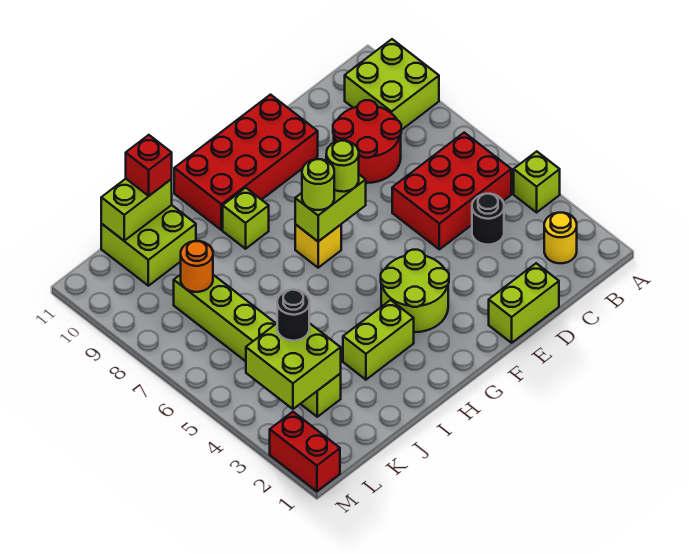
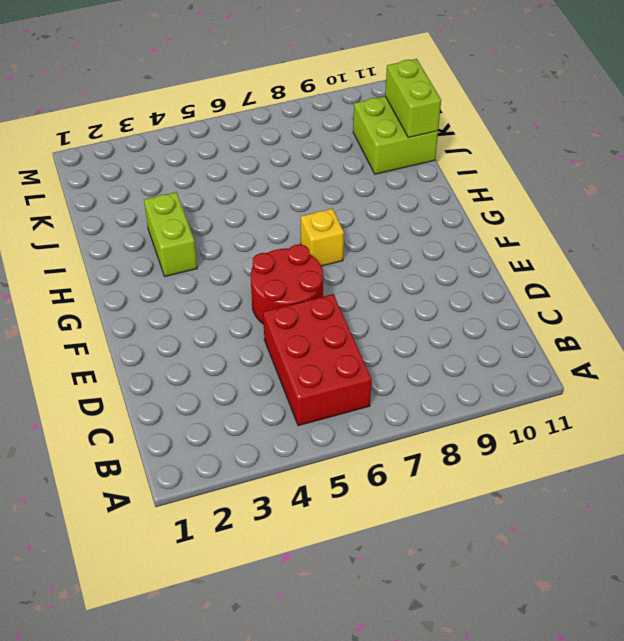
red 2x2 round brick [250,244,323,324] -> red 2x2 round brick moved to [333,100,401,183]
none -> lime 1x1 brick [514,151,560,212]
none -> lime 2x2 brick [345,39,439,130]
none -> yellow 1x1 round brick [544,213,577,263]

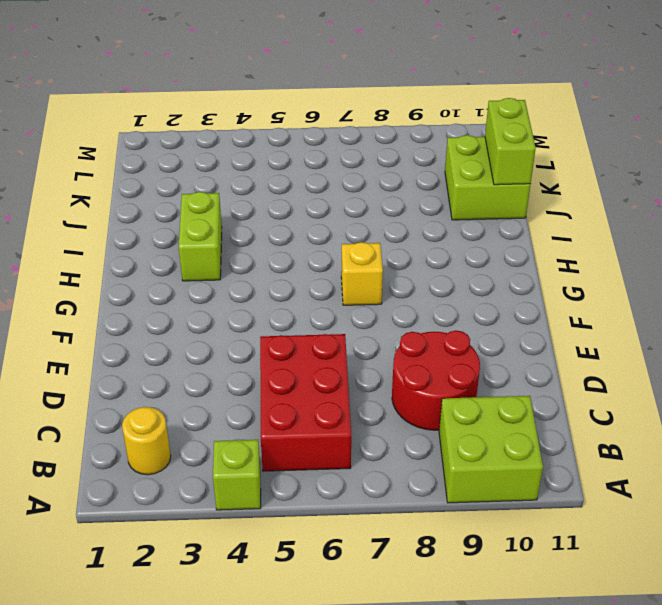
none -> black 1x1 round brick [472,194,504,245]
none -> lime 1x2 brick [489,263,559,343]
none -> red 2x4 brick [174,95,318,230]

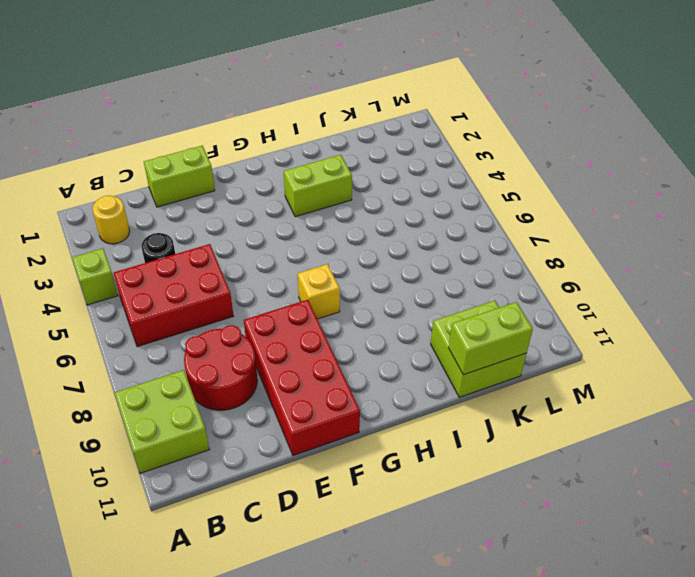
red 2x4 brick [244,300,360,455] -> red 2x4 brick turned to [174,95,318,230]
none -> lime 2x2 round brick [381,250,449,332]
none -> lime 1x1 brick [223,188,269,249]
none -> lime 1x6 brick [174,274,341,417]

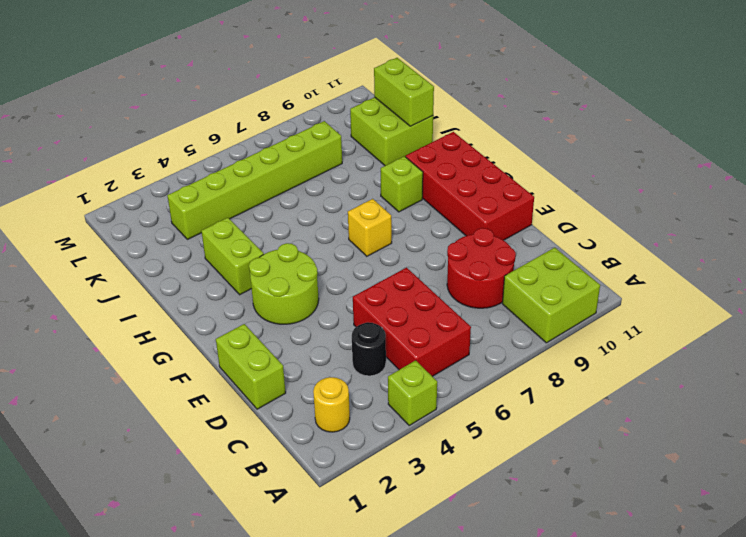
none -> red 1x2 brick [270,412,340,491]
none -> lime 1x2 brick [295,175,366,241]
none -> lime 2x2 brick [246,323,341,409]

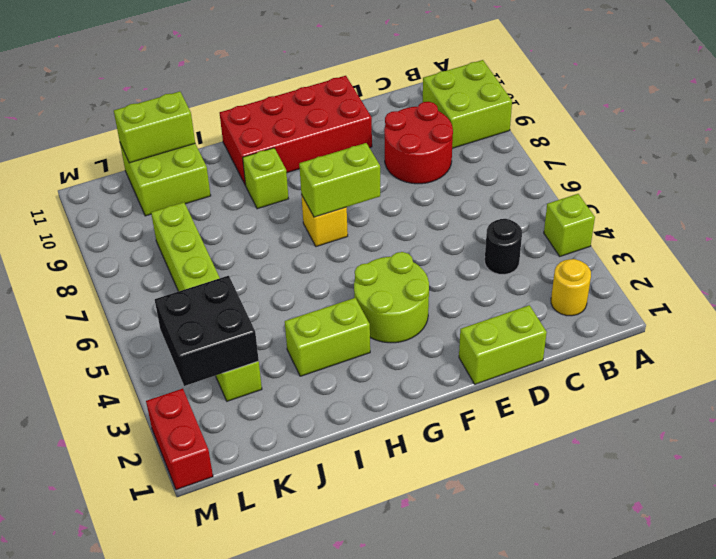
black 2x2 brick [155,276,259,386] -> lime 2x2 brick [246,323,341,409]
none -> red 2x3 brick [392,133,511,249]
none -> orange 1x1 round brick [181,241,213,292]
none -> lime 1x1 round brick [326,141,359,192]

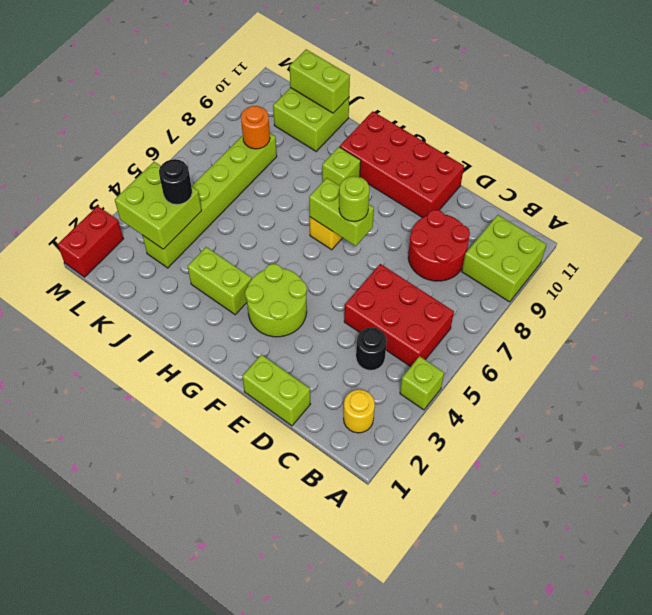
none -> lime 1x1 round brick [302,159,334,210]
none -> red 1x1 brick [126,135,172,196]

